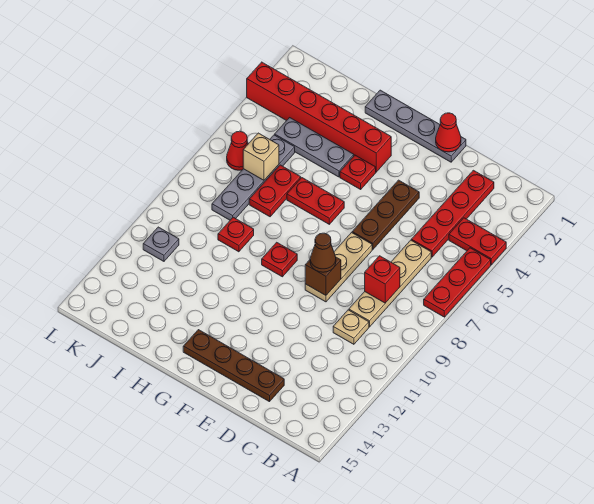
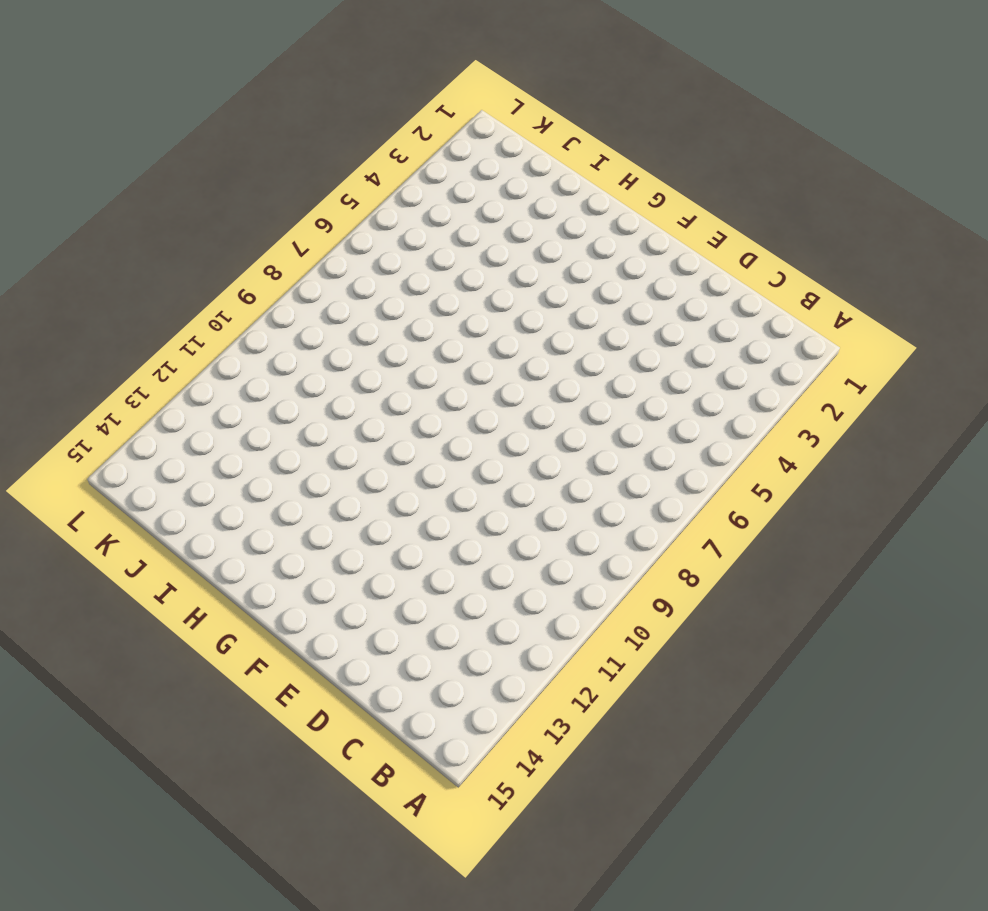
none -> red 1x2 plate [449,218,506,265]
none -> red 1x3 plate [424,248,491,317]
none -> red 1x4 plate [411,170,494,257]

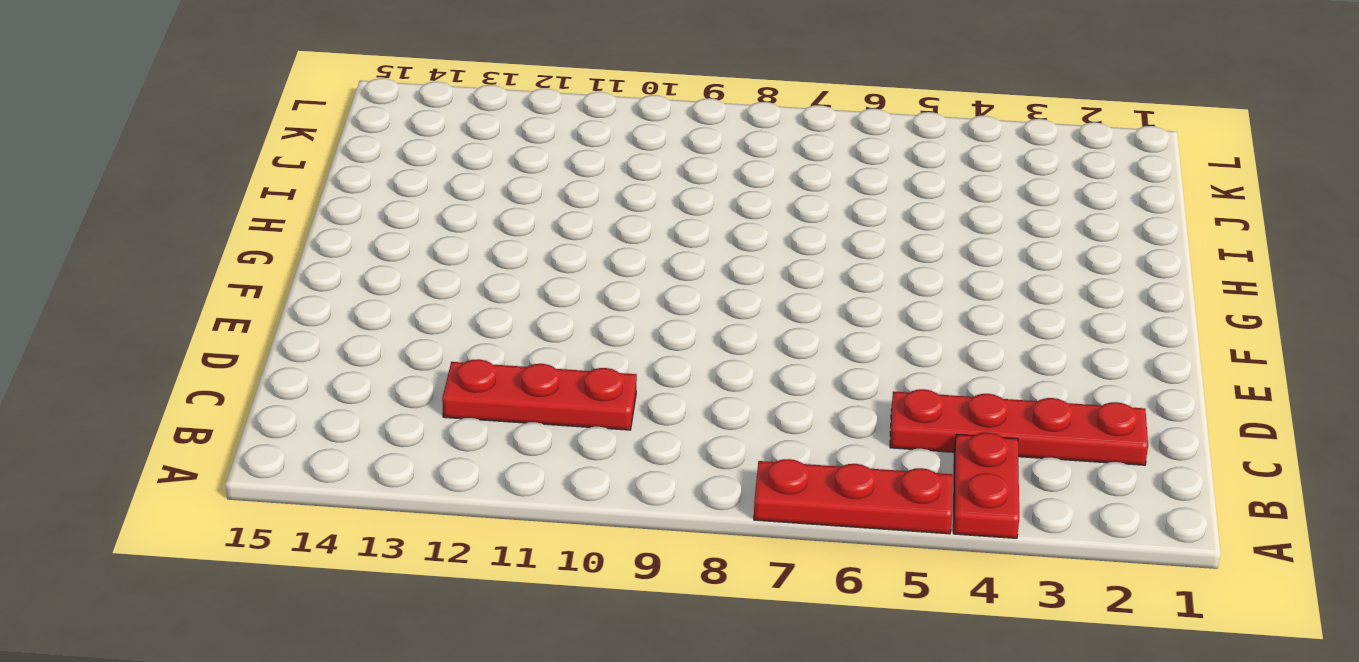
red 1x3 plate [442,359,637,430] -> tan 1x1 plate [333,310,369,344]
none -> tan 1x4 plate [349,240,431,327]
none -> brown 1x4 plate [183,330,284,402]
none -> grey 1x4 plate [365,90,466,162]

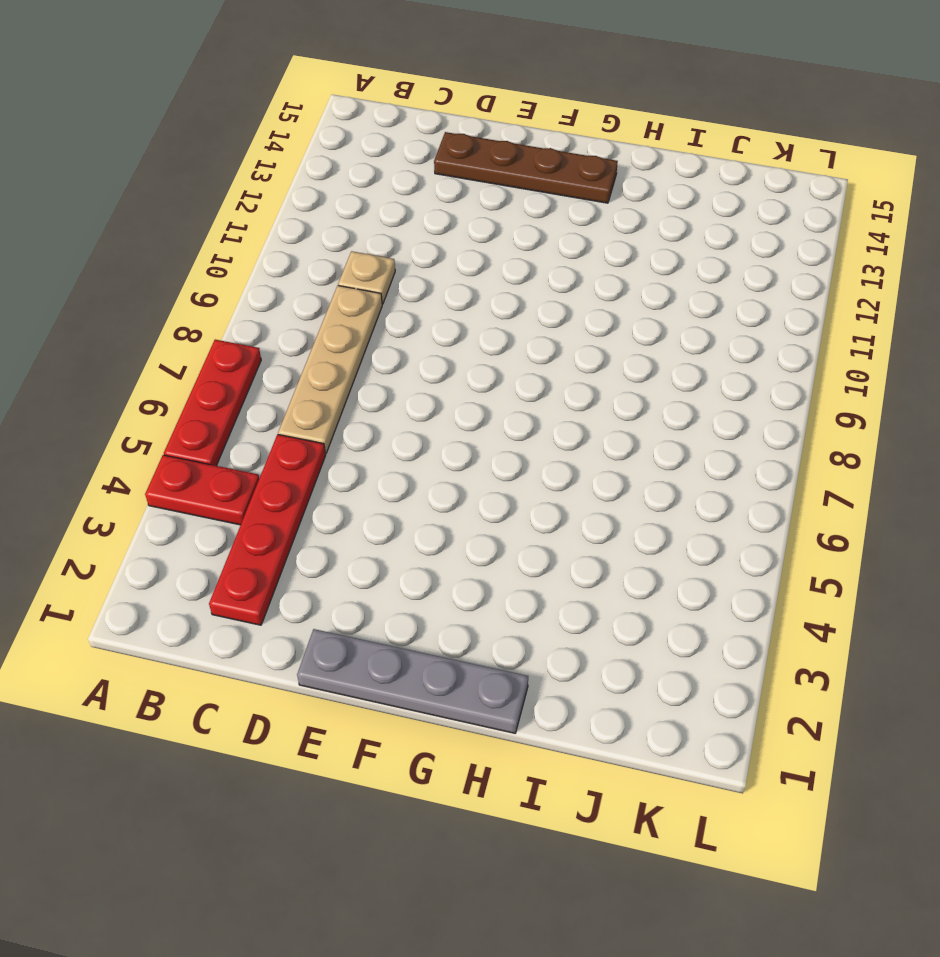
none -> brown 1x3 plate [352,180,419,249]
none -> tan 1x3 plate [305,233,372,302]
none -> red 1x6 brick [247,62,391,172]

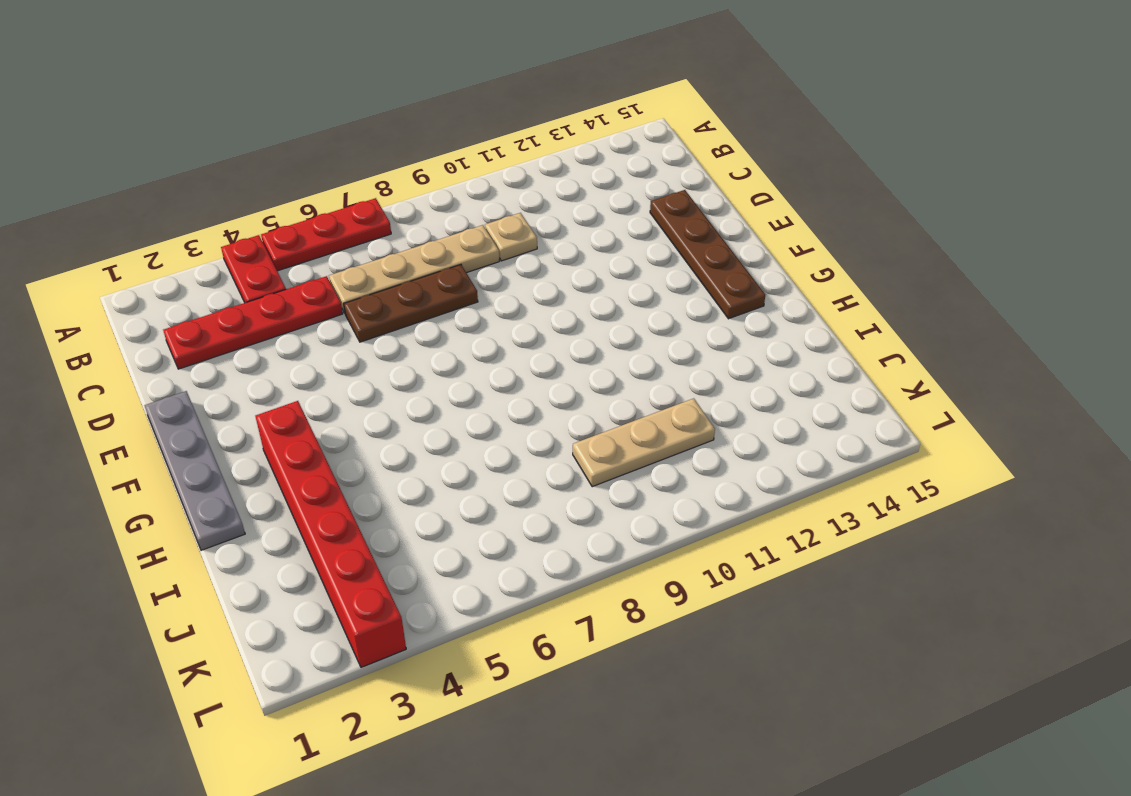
brown 1x3 plate [344,265,478,342] -> brown 1x3 plate moved to [352,180,419,249]
tan 1x3 plate [573,398,715,487] -> tan 1x3 plate moved to [305,233,372,302]
none -> red 1x1 plate [340,155,376,189]
none -> red 1x2 plate [287,178,344,224]
none -> red 1x1 plate [262,242,297,277]

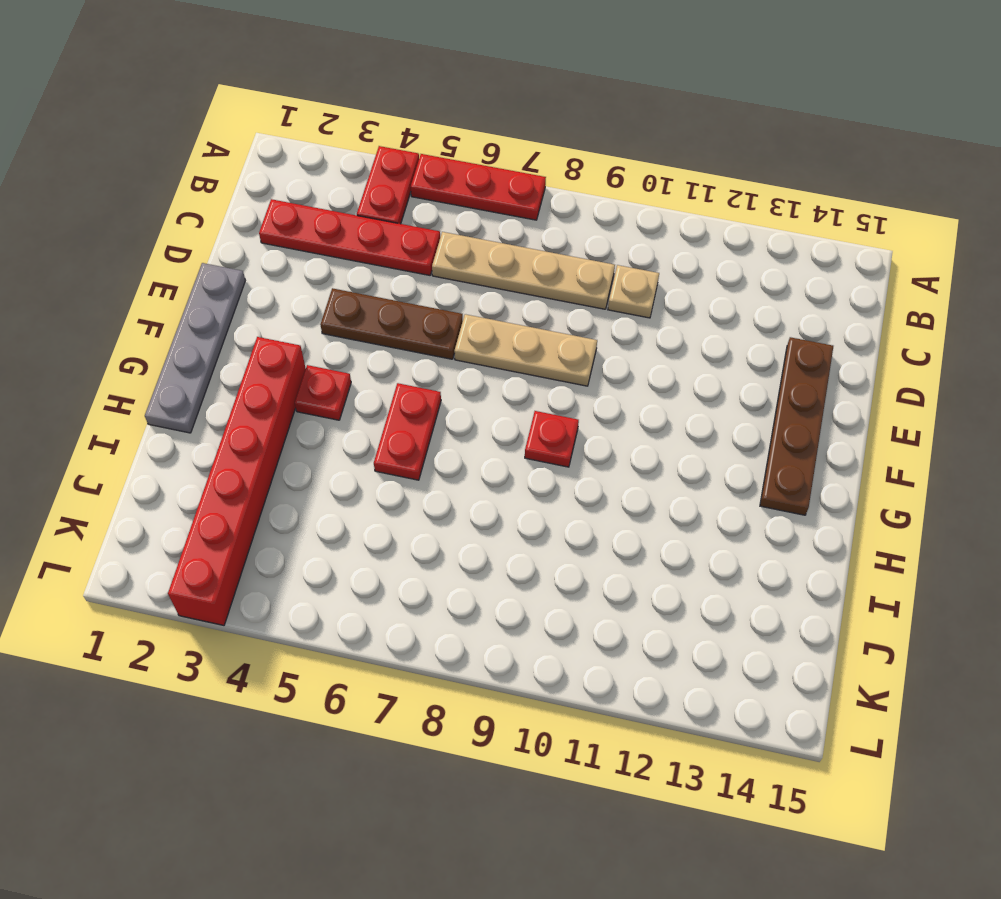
none -> grey 1x3 plate [275,118,354,177]
none -> red 1x2 plate [249,165,301,217]
none -> red 1x1 plate [218,217,254,252]

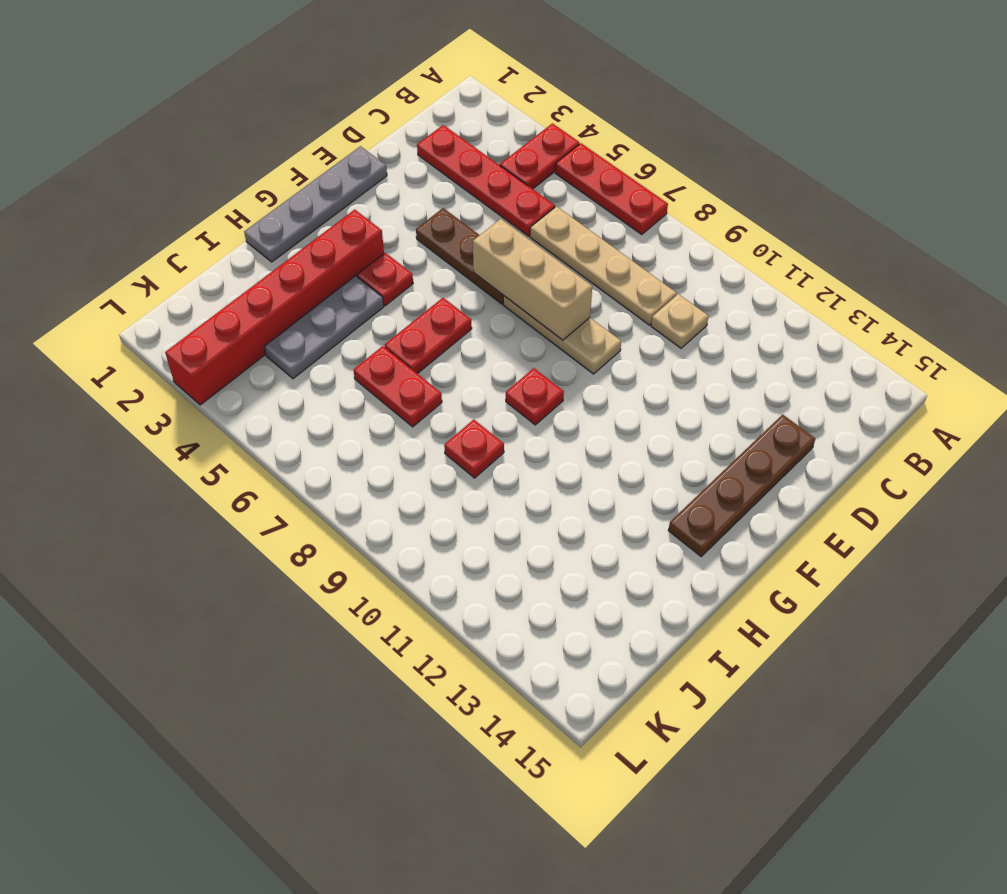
tan 1x3 brick [473,219,592,340] -> none
none -> grey 1x4 plate [212,135,295,220]
none -> red 1x1 cone [227,131,248,170]
none -> grey 1x1 plate [143,227,179,261]

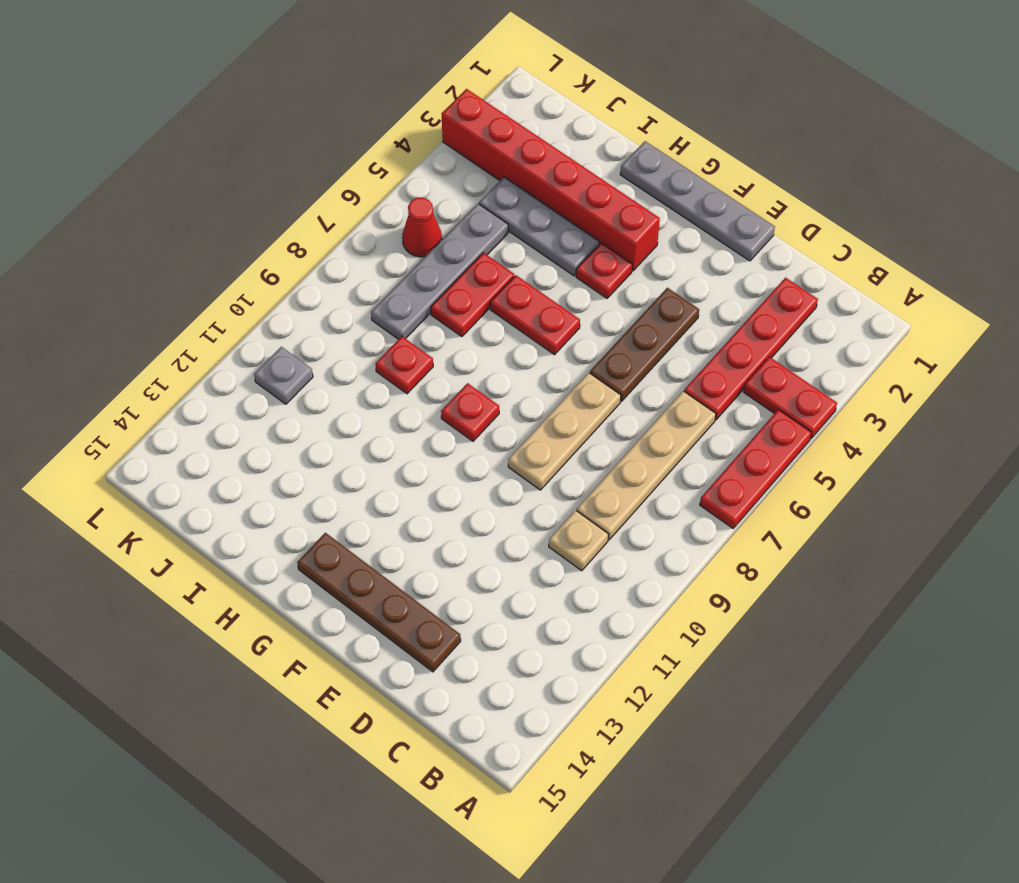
none -> red 1x1 brick [365,256,400,303]
none -> red 1x1 cone [436,113,461,152]
none -> brown 1x1 brick [305,257,341,295]

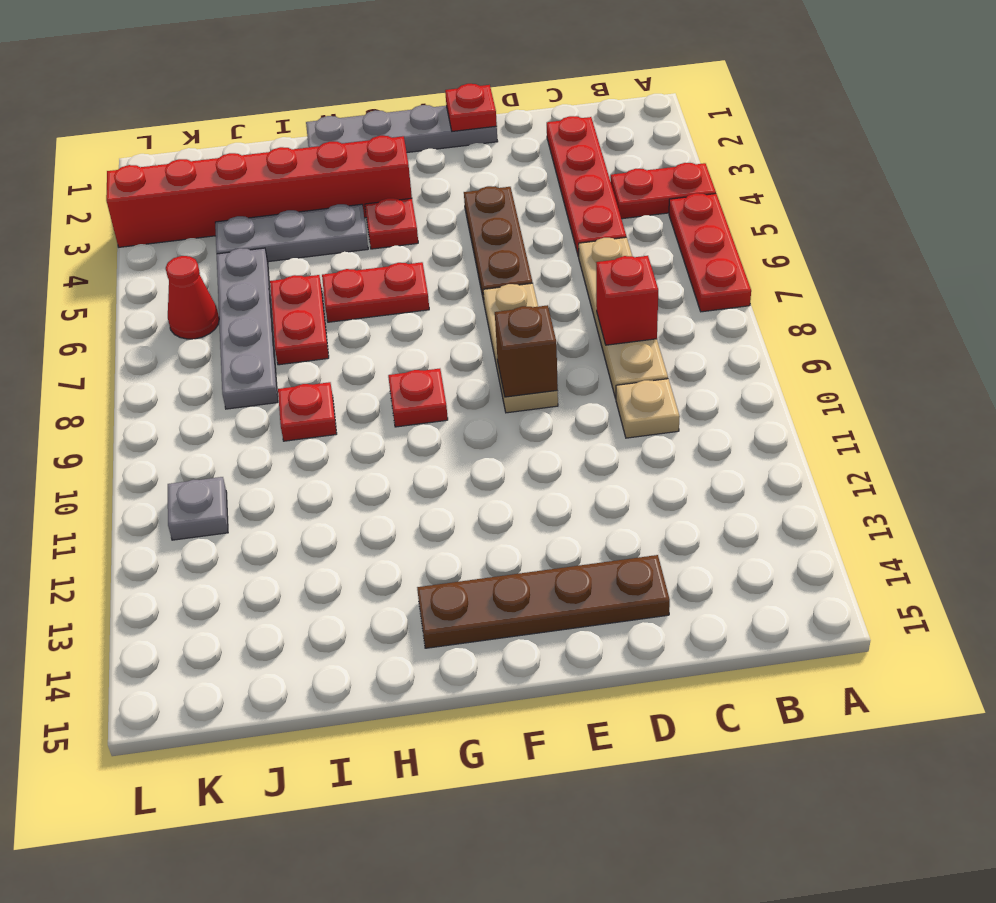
red 1x1 plate [445,84,497,131] -> red 1x1 cone [436,113,461,152]
none -> tan 1x1 brick [243,133,279,180]
none -> brown 1x1 cone [310,233,336,272]

